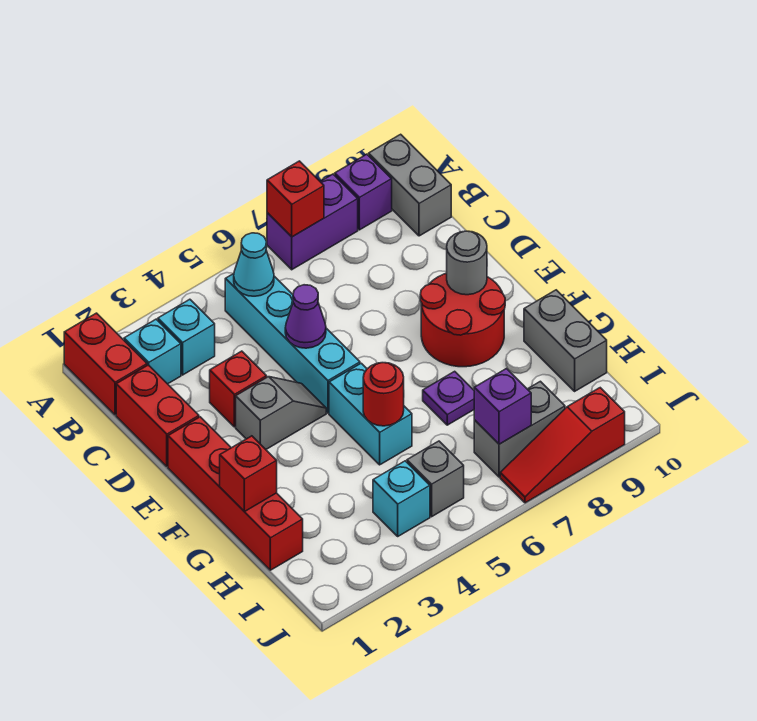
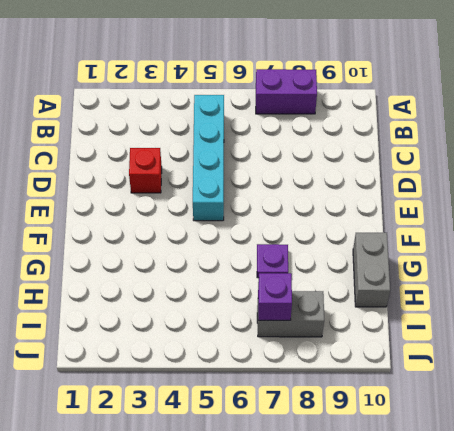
none -> red 1x2 brick [64,313,147,415]
none -> purple 1x1 brick [335,154,392,230]
none -> grey 1x2 brick [369,134,451,236]

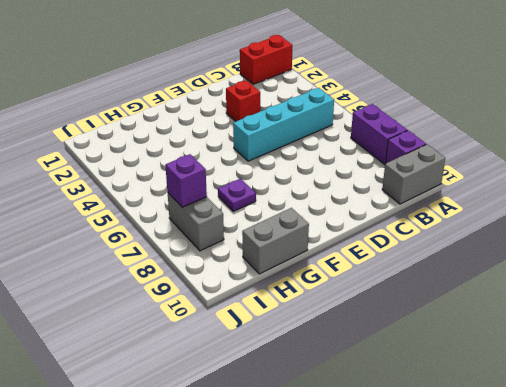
none -> cyan 1x1 brick [124,319,181,384]
none -> cyan 1x1 brick [158,299,215,375]
none -> red 1x2 brick [116,365,199,466]

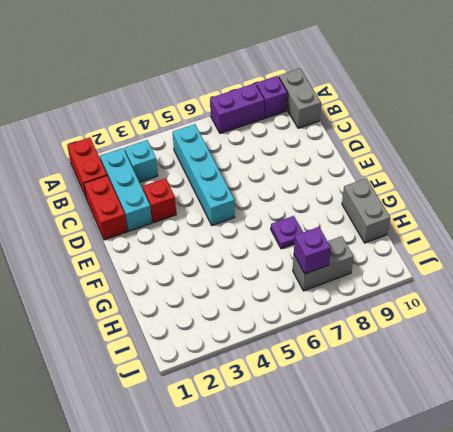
cyan 1x3 brick [100,148,152,231] -> cyan 1x1 brick [124,319,181,384]
none -> red 1x4 brick [168,417,303,570]
none -> grey 1x2 slope [236,377,326,449]
none -> red 2x2 round brick [420,273,505,367]

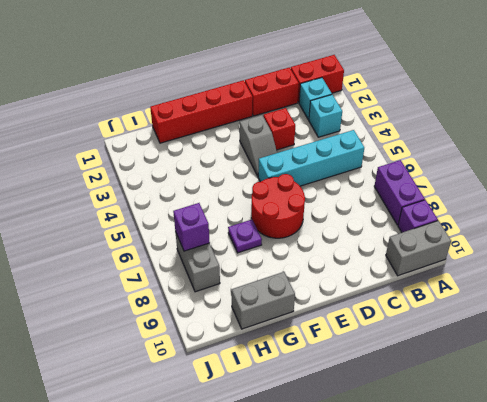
red 2x2 round brick [251,174,305,238] -> red 2x2 round brick moved to [420,273,505,367]
none -> cyan 1x2 brick [329,363,412,465]
none -> cyan 1x1 brick [373,461,430,536]
none -> grey 1x1 brick [407,441,464,517]

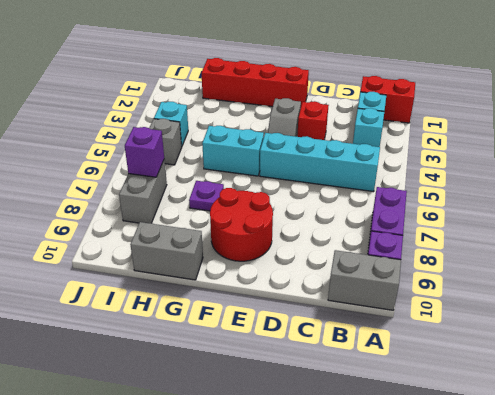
none -> red 1x2 brick [116,365,199,466]
none -> red 1x3 slope [500,388,625,503]
none -> red 1x1 brick [267,161,324,237]

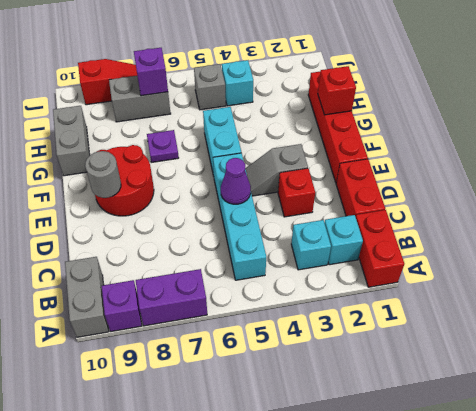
none -> red 1x1 brick [267,161,324,237]
none -> cyan 1x1 cone [234,233,274,296]
none -> red 1x1 round brick [363,363,404,426]

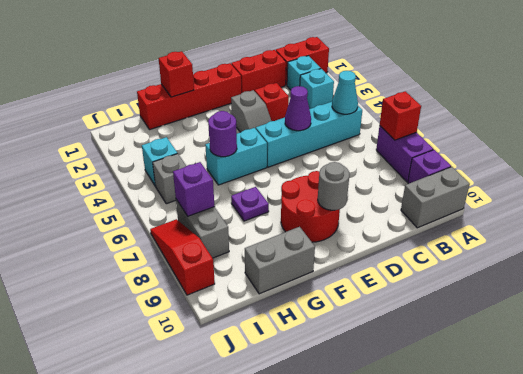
purple 1x1 round brick [208,111,237,157] -> red 1x1 round brick [363,363,404,426]

